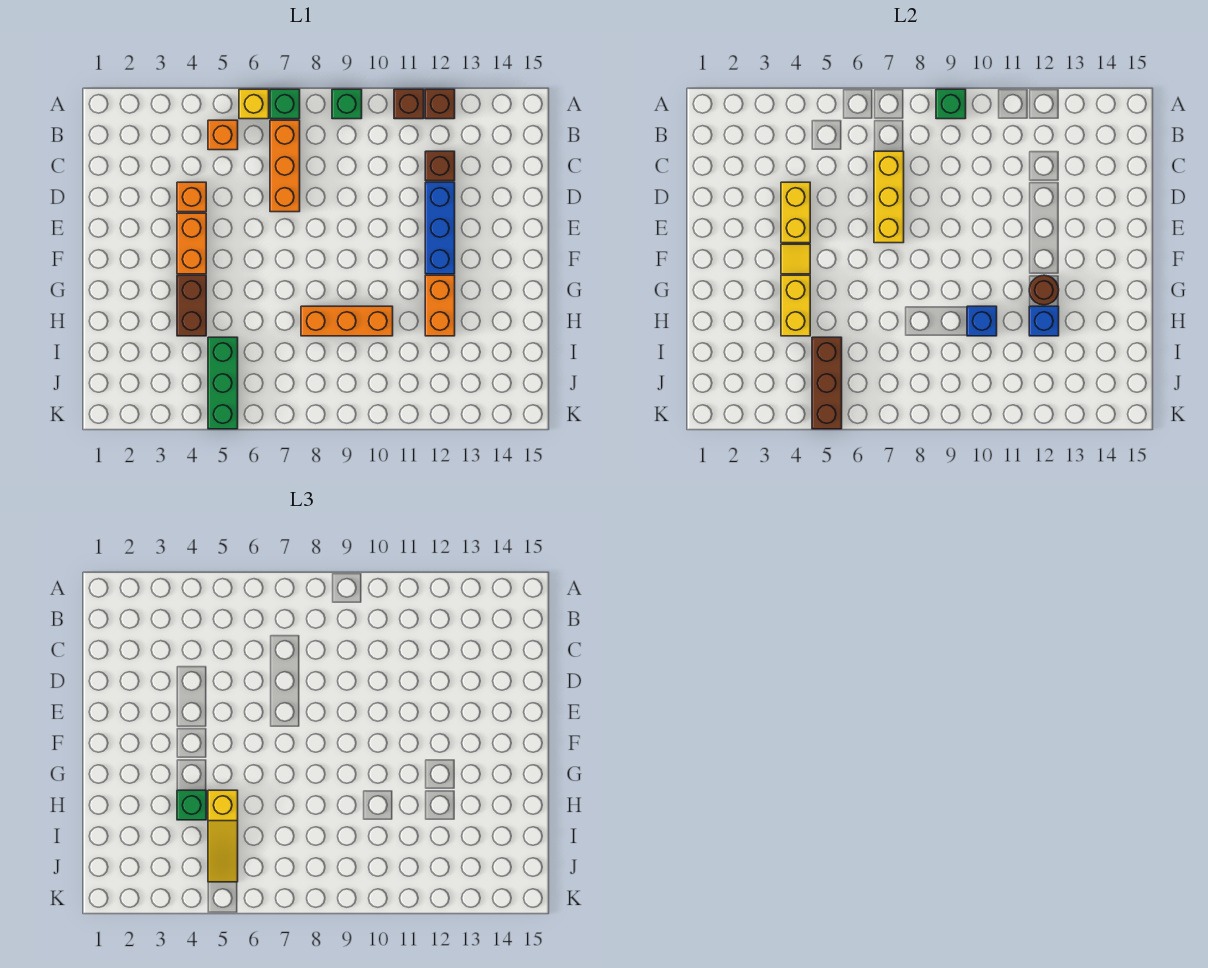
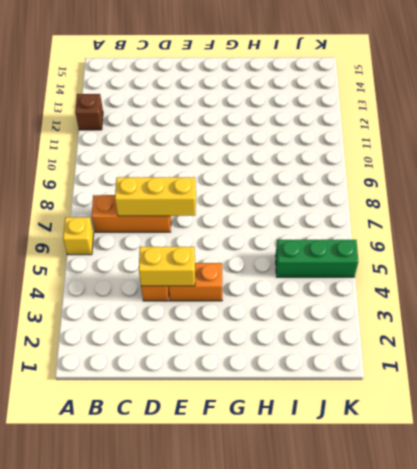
none -> green 1x1 brick [270,89,300,119]
none -> green 1x1 brick [332,89,362,119]
none -> brown 1x1 brick [394,89,424,119]

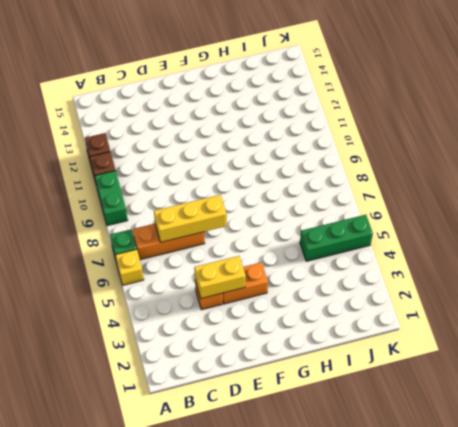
green 1x2 brick [95,171,128,226] -> green 1x1 brick [332,89,362,119]
none -> orange 1x1 brick [208,120,238,150]
none -> brown 1x1 brick [425,151,455,181]
none -> blue 1x3 brick [425,182,455,274]

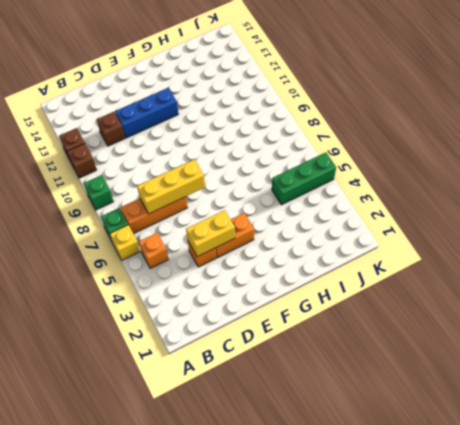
none -> brown 1x2 brick [177,275,206,336]
none -> orange 1x2 brick [425,275,455,336]
none -> orange 1x3 brick [301,306,393,336]

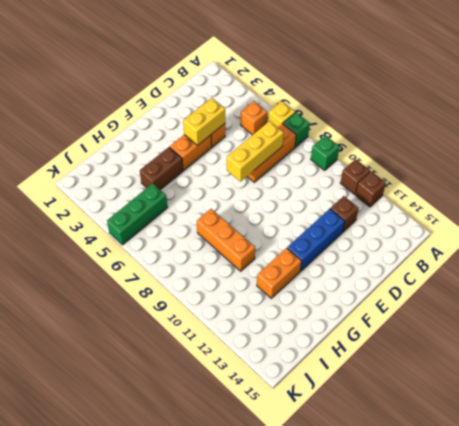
none -> green 1x1 brick [936,89,966,119]
none -> yellow 1x1 tile [781,244,810,274]
none -> yellow 1x2 brick [781,275,810,336]

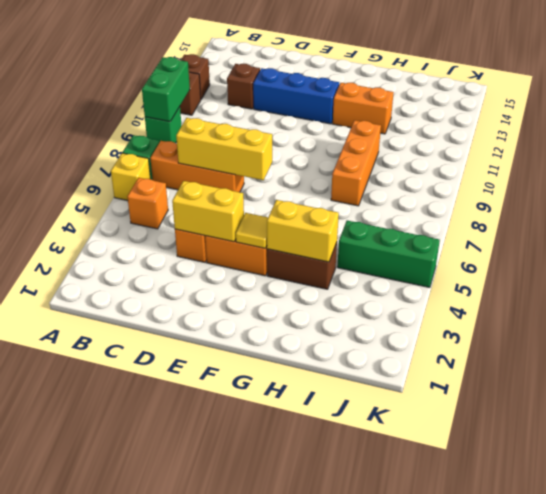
green 1x2 brick [142,57,190,122] -> green 1x1 brick [936,89,966,119]
none -> brown 1x1 round brick [1029,275,1059,305]
none -> blue 1x1 brick [967,306,997,336]
none -> blue 1x1 brick [1029,306,1059,336]

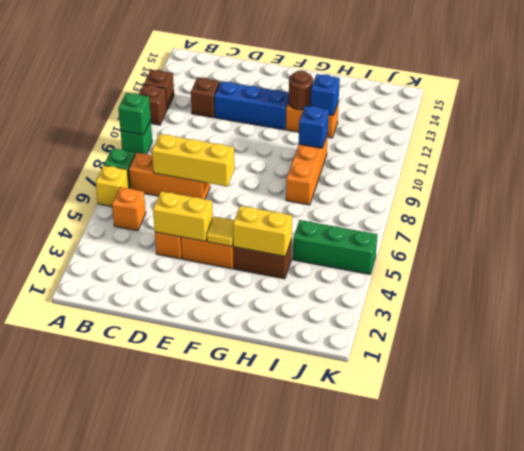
none -> brown 1x3 brick [812,337,842,429]
none -> green 1x1 brick [177,790,206,820]
none -> yellow 1x3 slope [208,790,238,882]

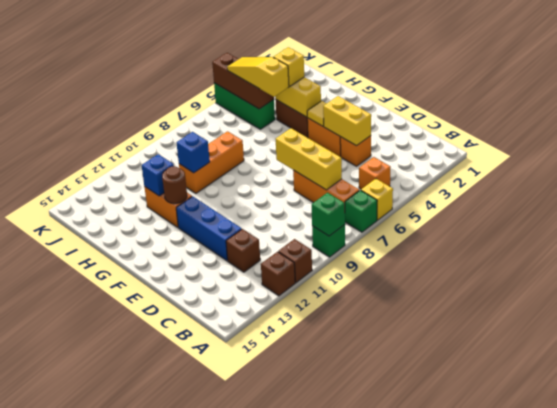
yellow 1x1 brick [273,47,304,87] -> green 1x1 brick [177,790,206,820]

